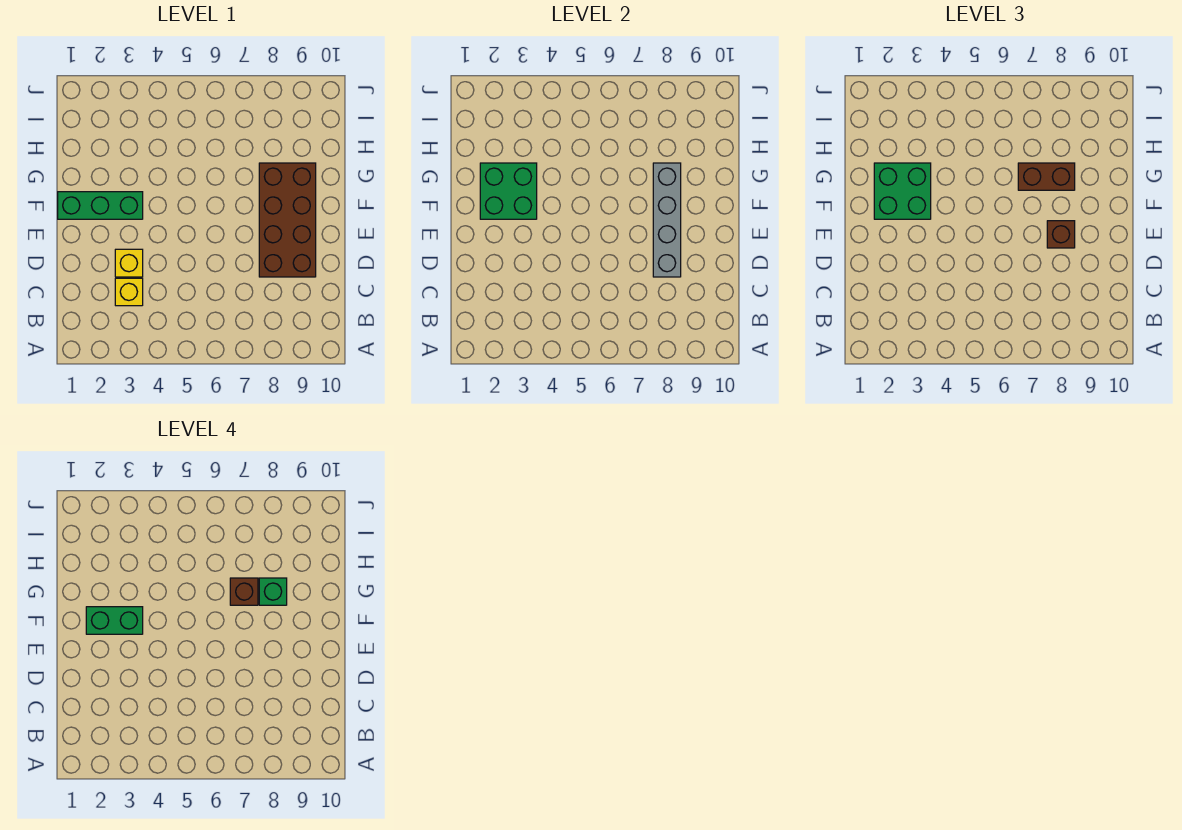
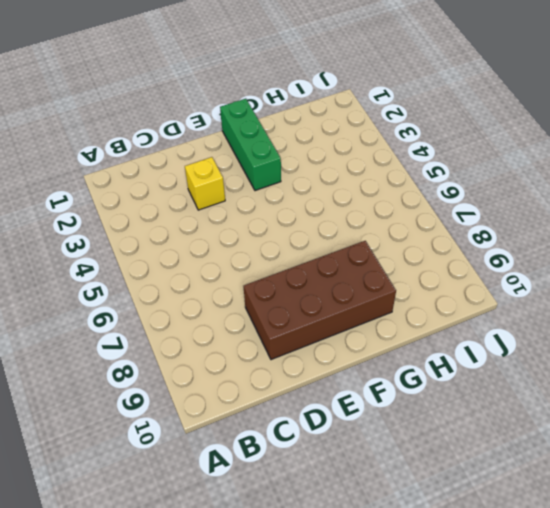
none -> yellow 1x1 brick [115,278,143,306]
none -> grey 1x4 brick [653,163,681,277]
none -> green 2x2 brick [480,163,537,219]

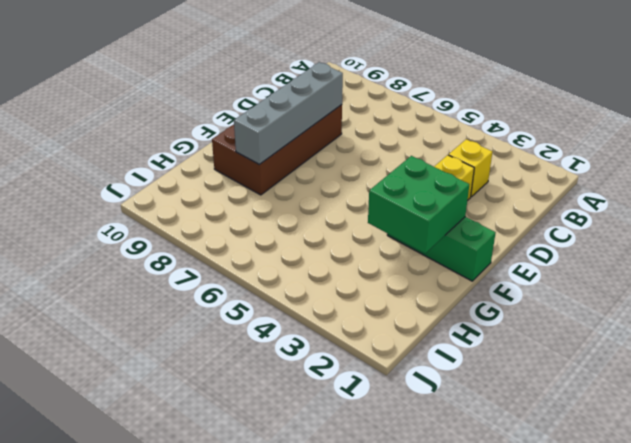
none -> brown 1x1 brick [1047,221,1075,248]
none -> green 2x2 brick [874,163,931,219]
none -> brown 1x2 brick [1018,163,1075,190]

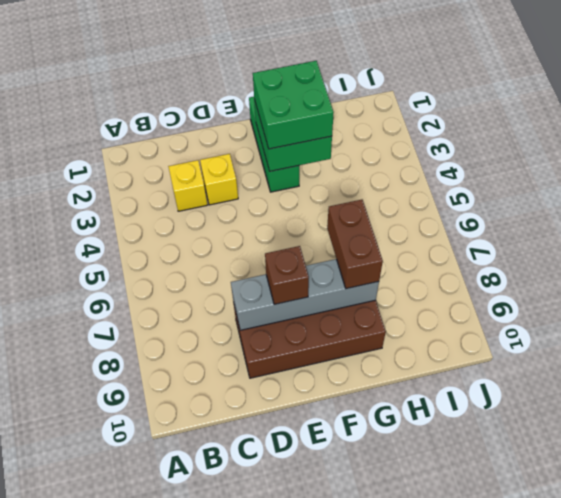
none -> green 1x2 brick [86,607,143,634]
none -> brown 1x1 brick [230,578,258,605]
none -> green 1x1 brick [259,578,287,605]

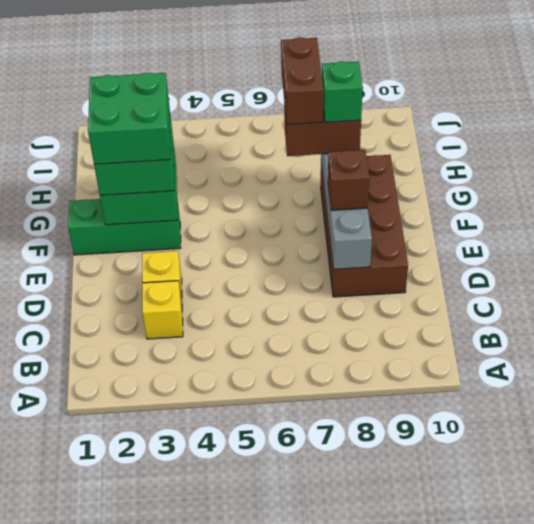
green 2x2 brick [88,73,170,164] -> green 1x2 brick [86,607,143,634]
brown 1x2 brick [281,37,323,125] -> brown 1x1 brick [230,578,258,605]

